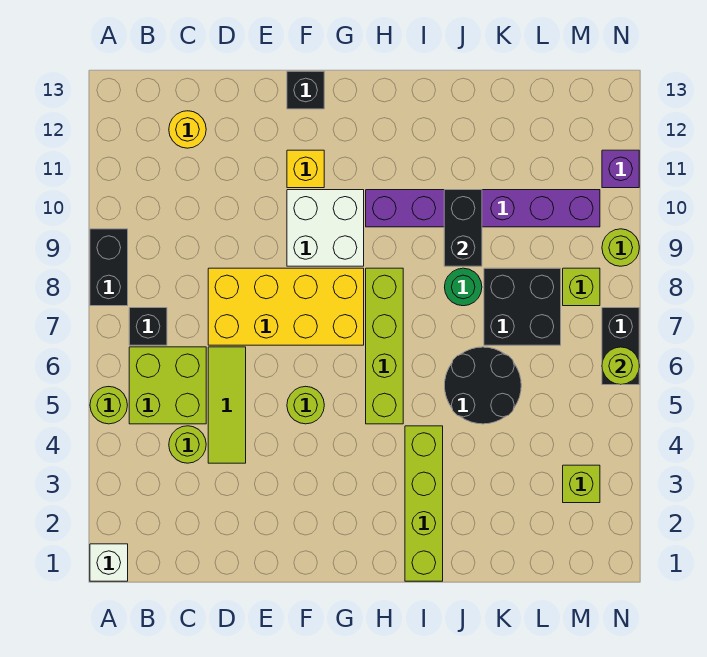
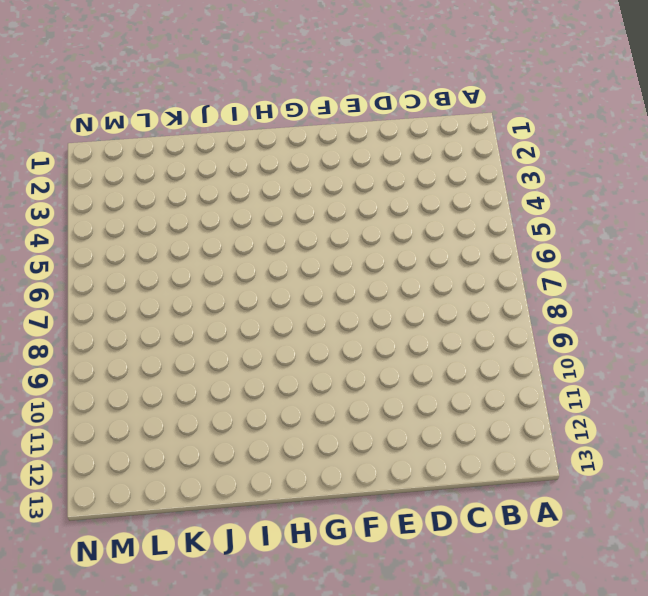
none -> white 1x1 brick [90,544,128,581]
none -> lime 1x1 round brick [90,387,127,424]
none -> black 1x2 brick [90,229,128,306]

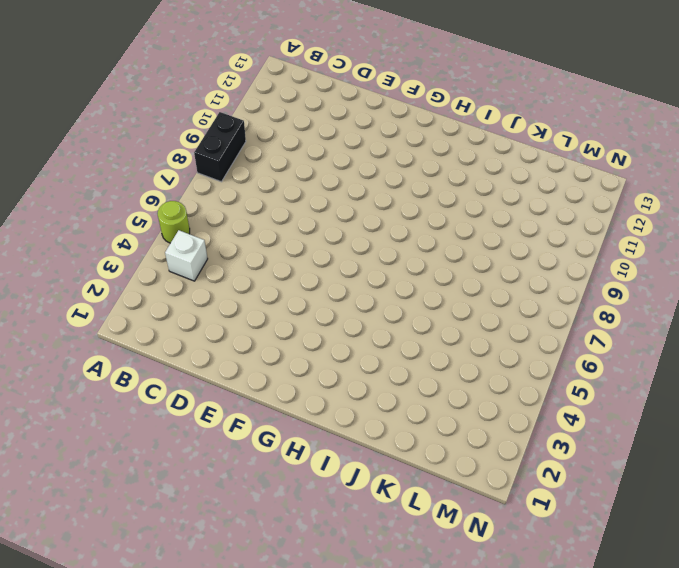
white 1x1 brick [165,230,208,281] -> white 1x1 brick moved to [90,544,128,581]
none -> lime 2x2 brick [129,347,206,424]
none -> black 1x1 brick [129,308,167,345]
none -> lime 1x1 round brick [169,426,206,463]

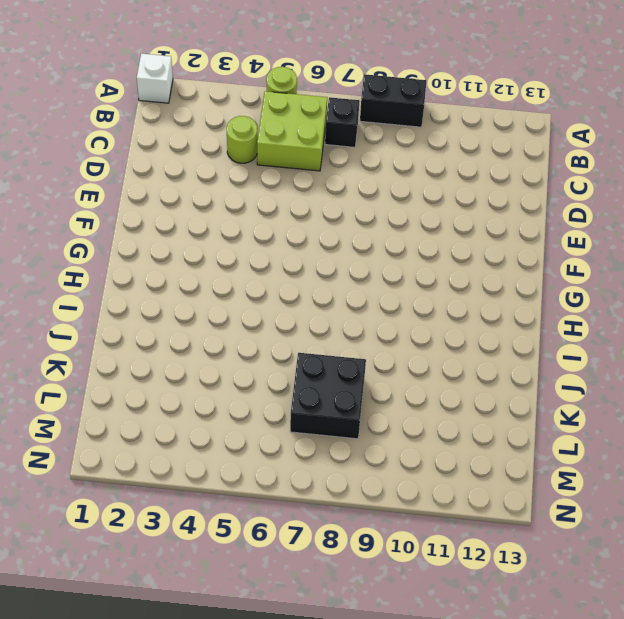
none -> yellow 1x1 round brick [169,111,206,148]
none -> lime 1x3 tile [208,347,246,463]
none -> yellow 2x4 brick [208,268,364,345]

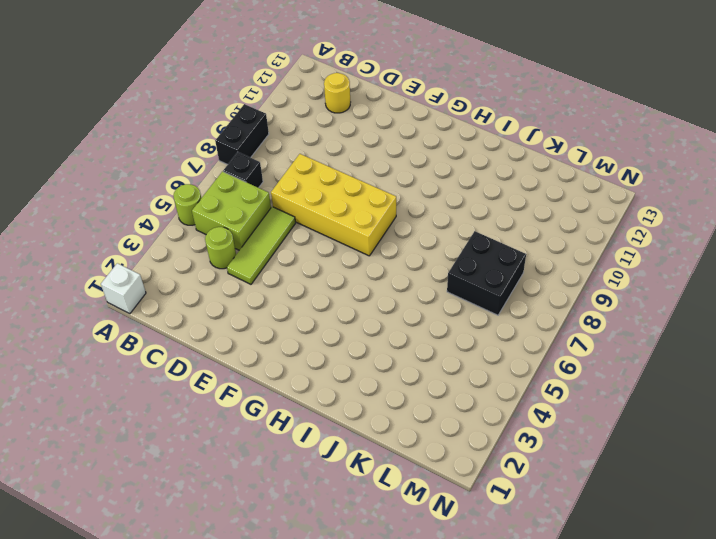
none -> lime 1x1 round brick [287,386,324,424]
none -> white 2x2 brick [287,190,364,266]
none -> yellow 1x1 brick [287,150,324,188]

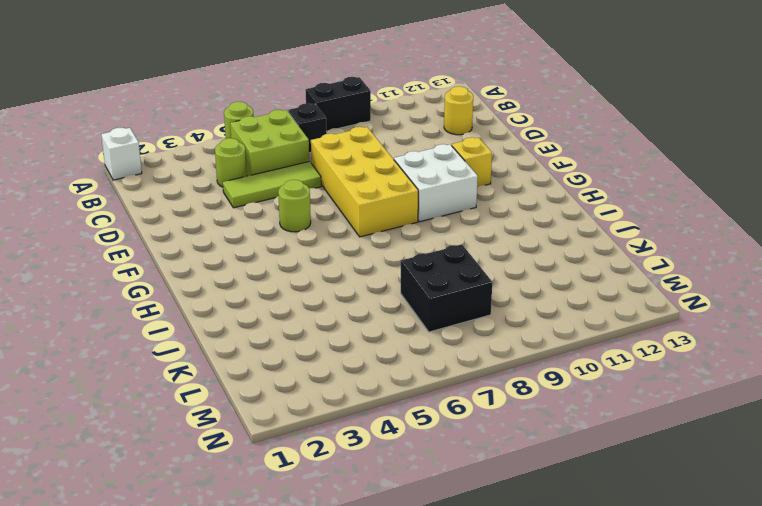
none -> black 1x1 brick [287,71,324,109]
none -> lime 1x4 brick [366,268,403,424]
none -> purple 1x6 brick [366,190,600,227]

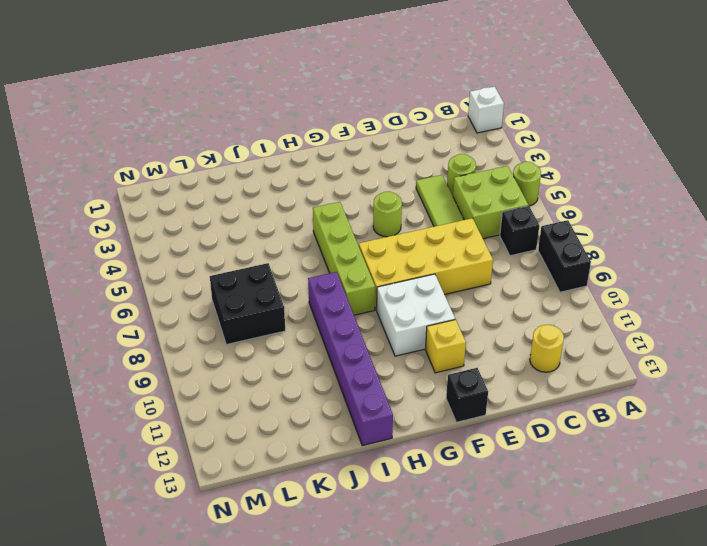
purple 1x6 brick [308,272,393,446] -> purple 1x6 brick turned to [366,190,600,227]
none -> lime 1x4 brick [405,426,443,581]
none -> black 2x2 round brick [445,347,521,424]
none -> green 1x1 round brick [445,268,482,306]

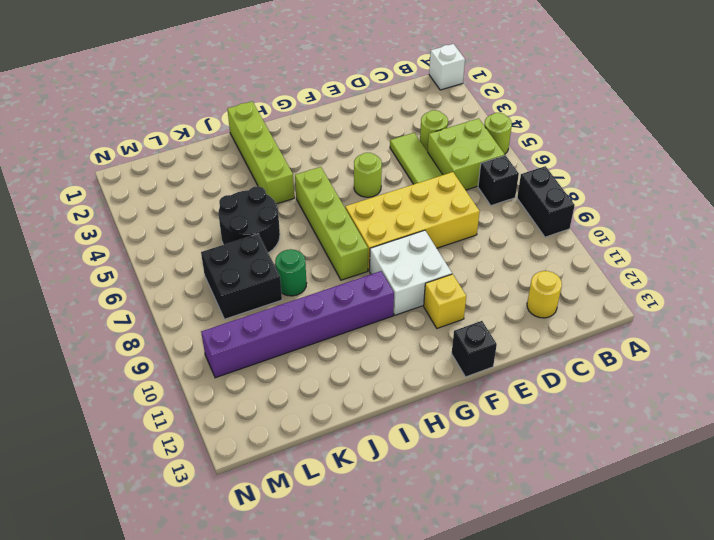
none -> lime 1x1 brick [563,465,600,503]
none -> lime 1x1 brick [563,268,600,306]
none -> black 1x2 brick [602,308,639,385]

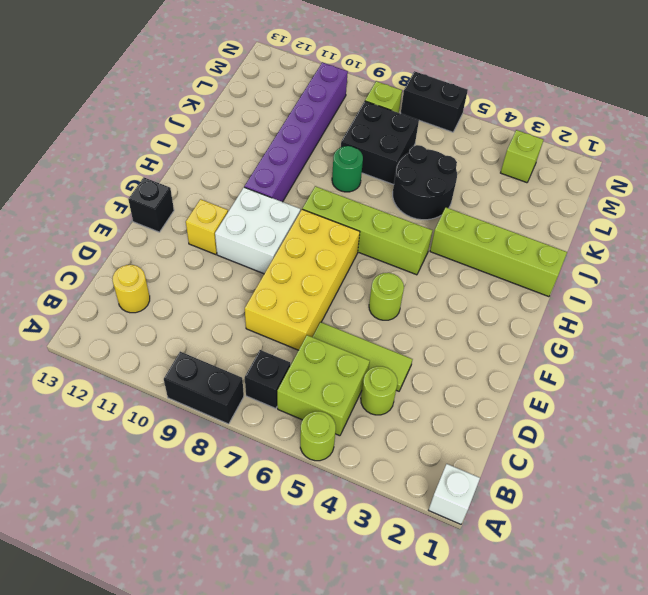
none -> lime 1x1 round brick [602,229,639,266]
none -> purple 1x1 brick [602,150,639,188]
none -> black 1x2 brick [444,190,482,266]

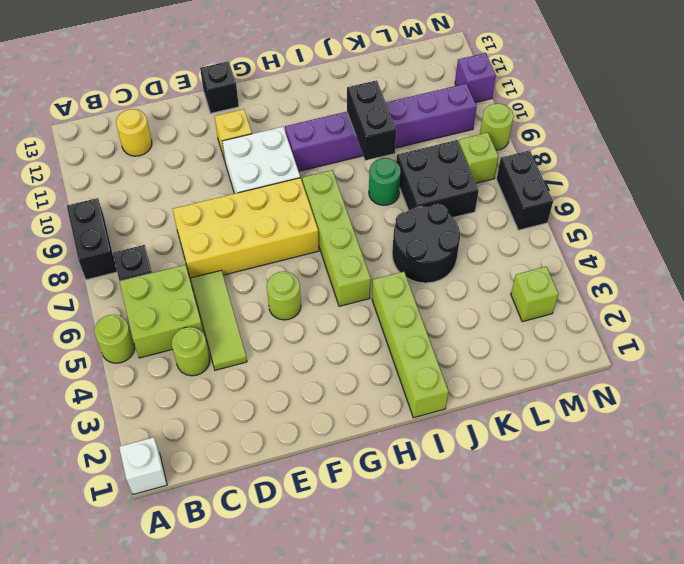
none -> lime 1x1 round brick [602,347,639,385]

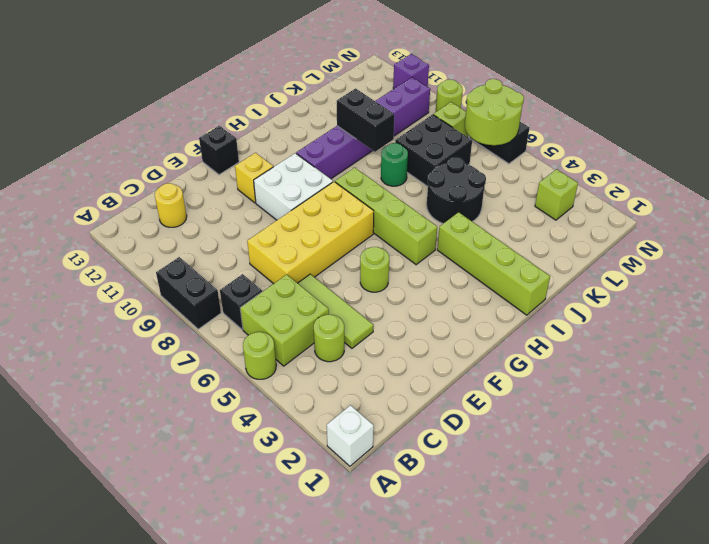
lime 2x2 round brick [465,79,524,145] -> lime 1x1 round brick [602,347,639,385]

